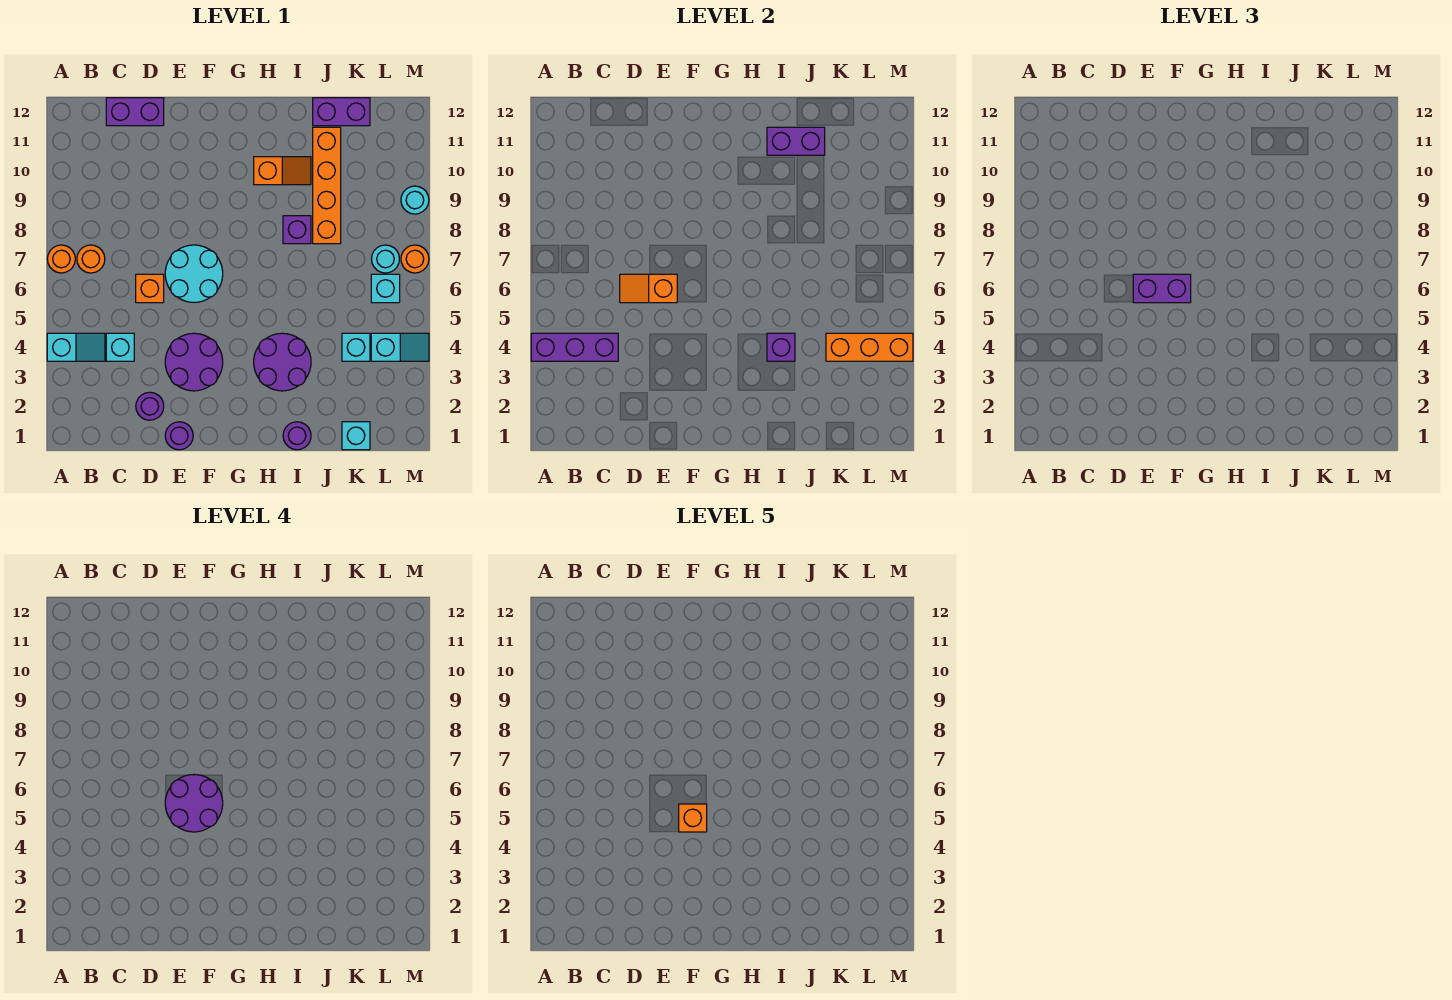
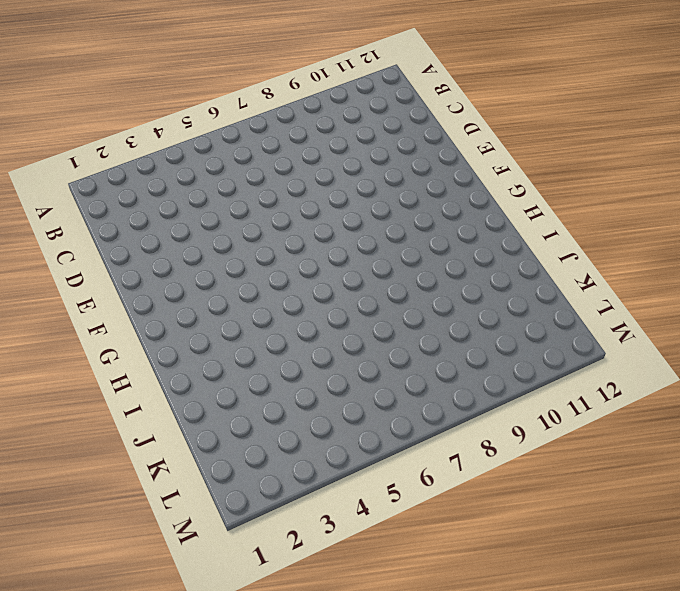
none -> cyan 1x2 slope [47,333,105,361]
none -> orange 1x1 round brick [47,245,75,273]
none -> orange 1x1 round brick [77,245,105,273]
none -> cyan 1x1 brick [106,333,134,361]

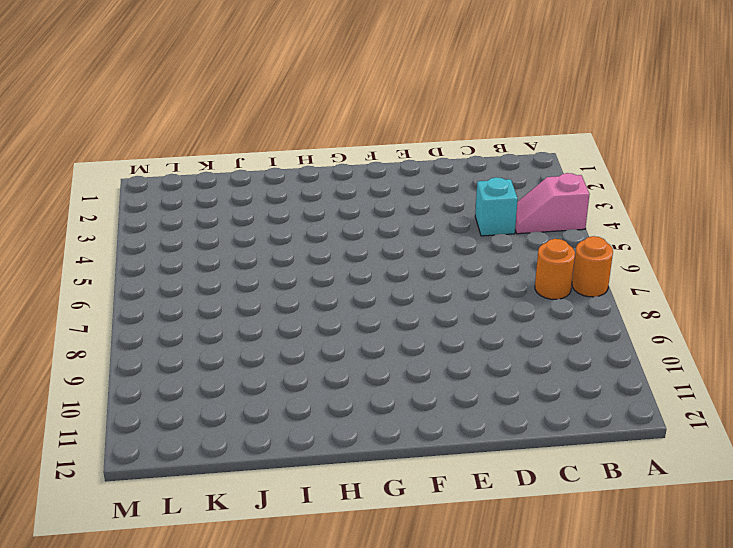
pink 1x2 slope [515,173,590,234] -> cyan 1x2 slope [47,333,105,361]
none -> purple 1x2 brick [106,98,164,126]
none -> purple 1x1 round brick [136,392,164,420]
none -> orange 1x1 brick [136,274,164,303]
none -> purple 1x1 round brick [165,422,193,450]

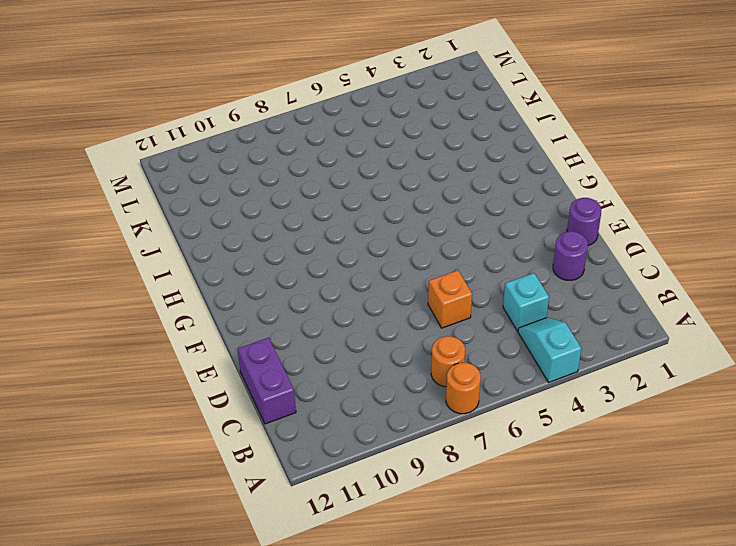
none -> purple 2x2 round brick [165,333,223,391]
none -> cyan 2x2 round brick [165,245,223,302]
none -> purple 2x2 round brick [254,333,311,391]
none -> orange 1x2 slope [254,157,311,185]

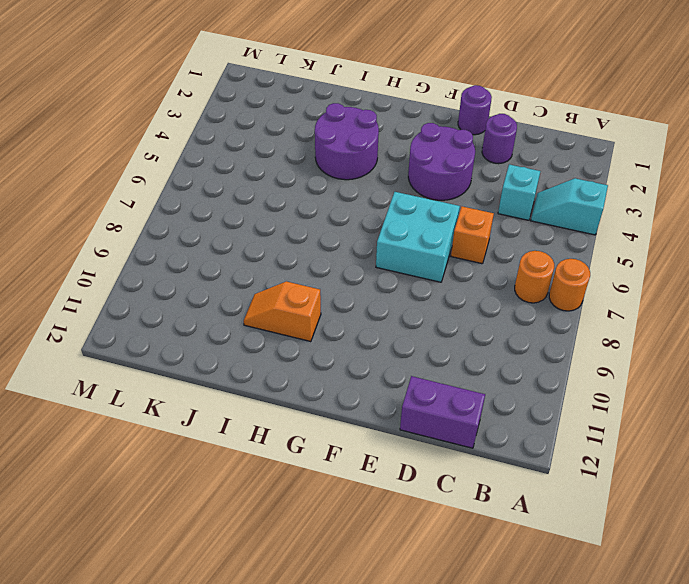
cyan 2x2 brick [376,192,460,282] -> cyan 2x2 round brick [165,245,223,302]
none -> purple 1x1 round brick [283,422,311,450]
none -> purple 1x1 brick [283,216,311,244]
none -> orange 1x4 brick [313,127,341,244]
none -> purple 1x2 brick [313,98,370,126]

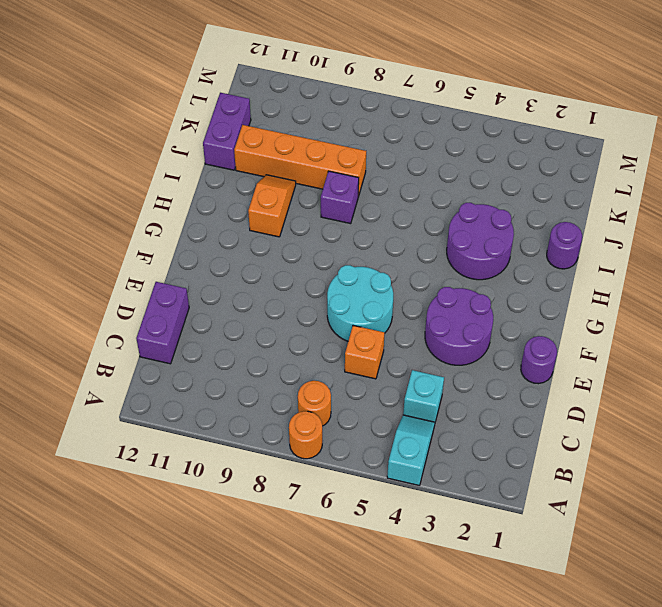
none -> purple 1x1 round brick [136,392,164,420]
none -> cyan 1x1 brick [342,422,370,450]
none -> cyan 1x1 brick [342,333,370,361]
none -> cyan 1x2 slope [371,333,429,361]

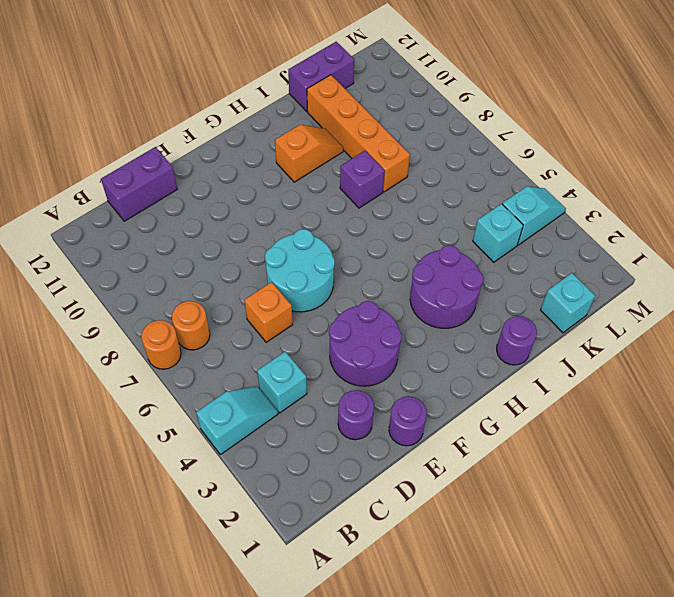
none -> cyan 1x1 brick [371,274,400,303]
none -> cyan 1x1 round brick [372,245,399,273]
none -> orange 1x1 round brick [401,245,429,273]
none -> cyan 1x1 round brick [401,186,429,214]

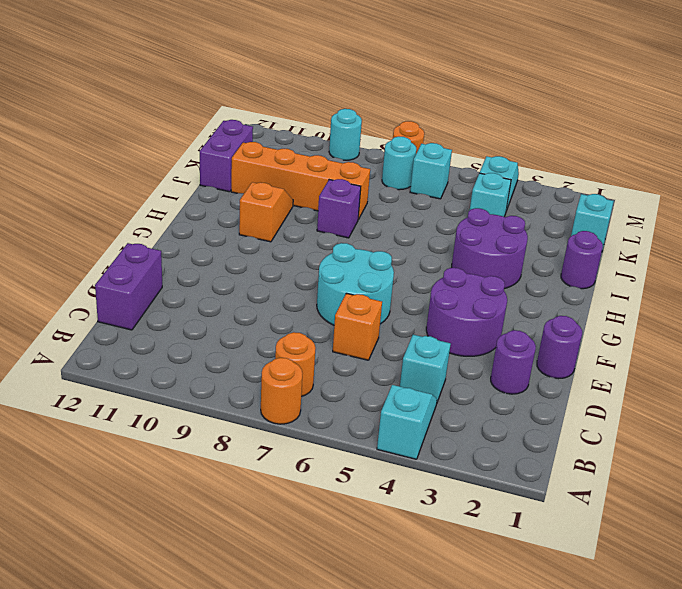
none -> purple 1x3 brick [531,333,618,361]
none -> orange 1x2 slope [620,274,677,303]
none -> purple 1x1 brick [767,333,795,361]
none -> purple 1x2 brick [767,127,825,155]

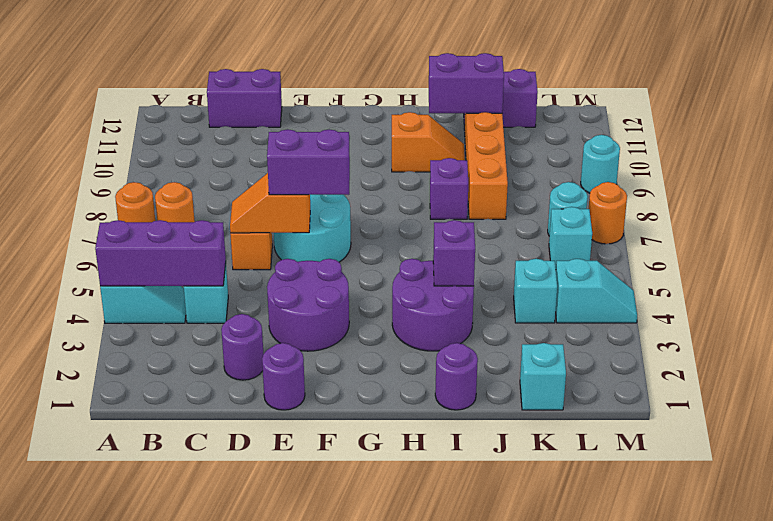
none -> orange 1x3 brick [826,333,913,361]
none -> purple 2x2 round brick [165,775,223,832]
none -> orange 1x1 brick [679,804,707,832]

